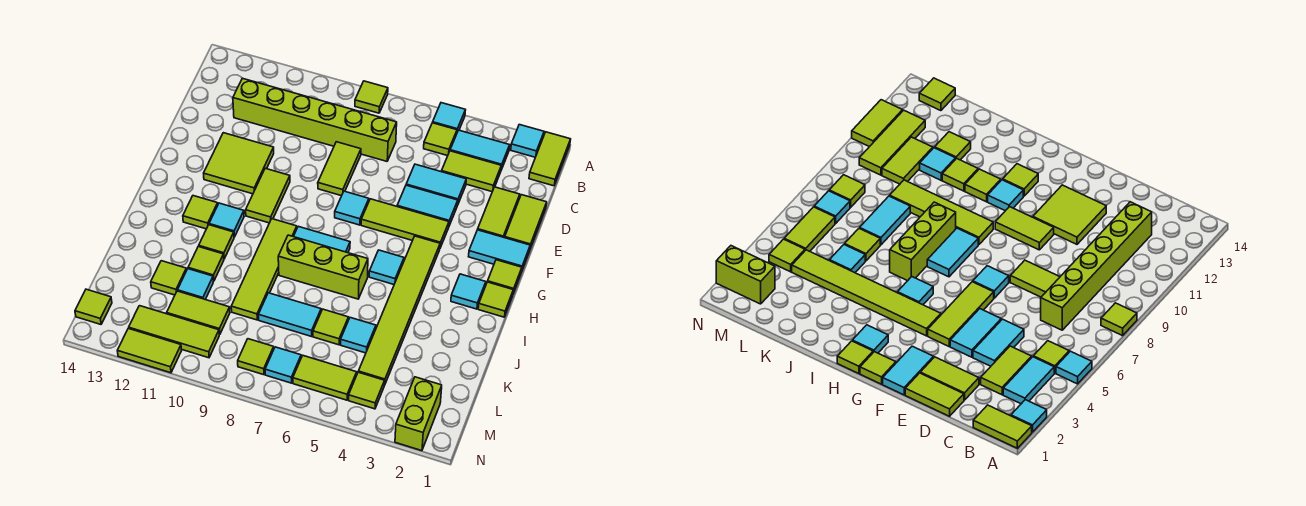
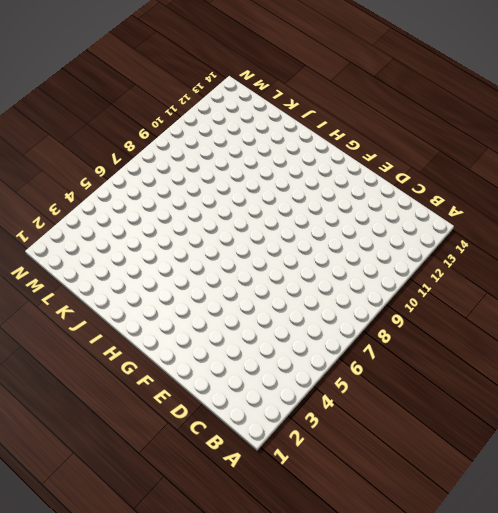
none -> lime 1x2 tile [529,132,571,186]
none -> cyan 1x1 tile [511,125,544,157]
none -> cyan 1x1 tile [433,103,465,132]
none -> lime 1x1 tile [355,81,388,113]

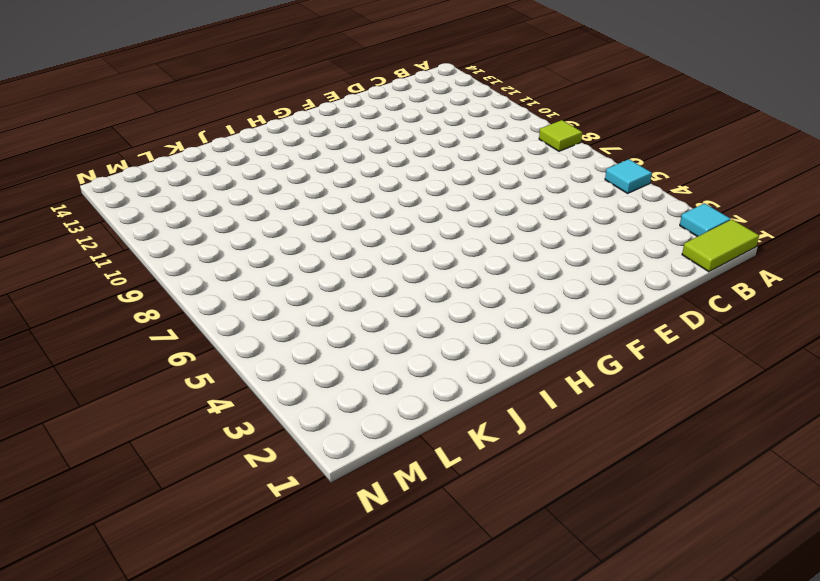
none -> cyan 1x2 tile [450,130,510,170]
none -> lime 1x1 tile [424,123,457,156]
none -> lime 1x2 tile [442,151,501,192]
none -> lime 1x6 brick [233,78,397,161]

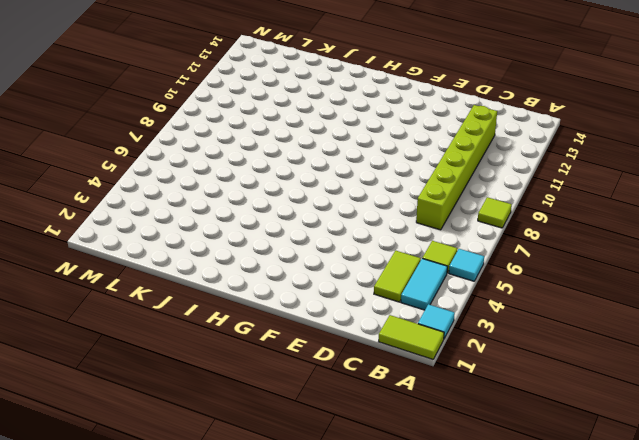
none -> lime 1x2 tile [505,195,547,249]
none -> lime 1x2 tile [478,187,520,238]
none -> cyan 1x2 tile [406,164,466,205]
none -> lime 1x2 tile [318,142,361,196]

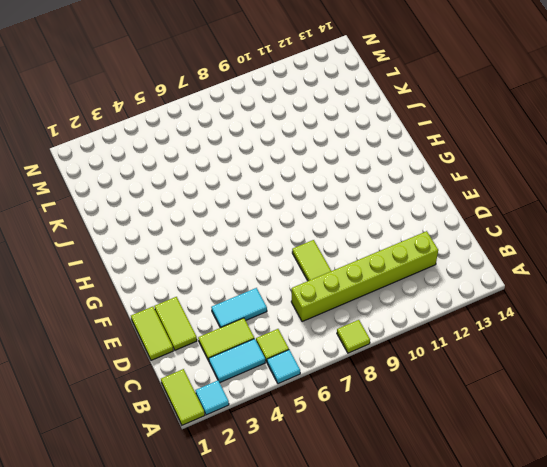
none -> cyan 1x2 tile [397,185,458,226]
none -> lime 2x2 tile [204,133,274,194]
none -> cyan 1x2 tile [469,230,530,272]
none -> lime 1x3 tile [361,199,449,248]

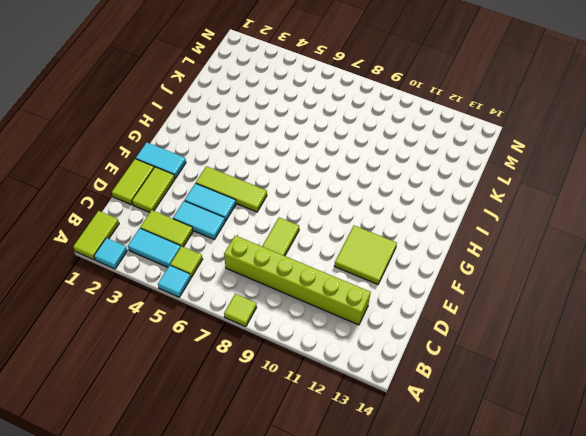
none -> cyan 1x1 tile [335,191,369,225]
none -> lime 1x2 tile [246,168,290,223]
none -> lime 1x1 tile [488,260,522,293]
none -> lime 1x6 tile [358,236,440,385]

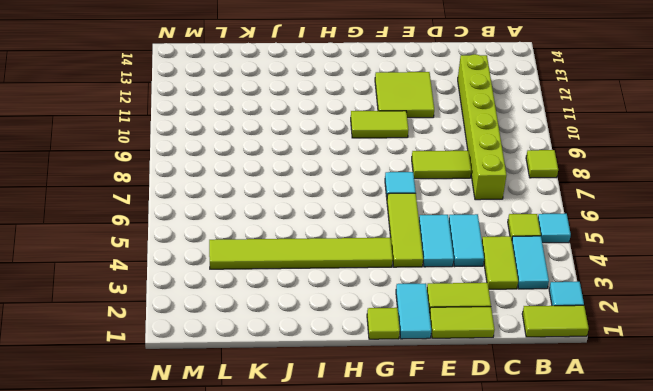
none -> lime 1x1 tile [478,282,513,317]
none -> cyan 1x1 tile [451,274,486,309]
none -> cyan 1x1 tile [369,250,404,284]
none -> cyan 1x2 tile [293,226,350,253]

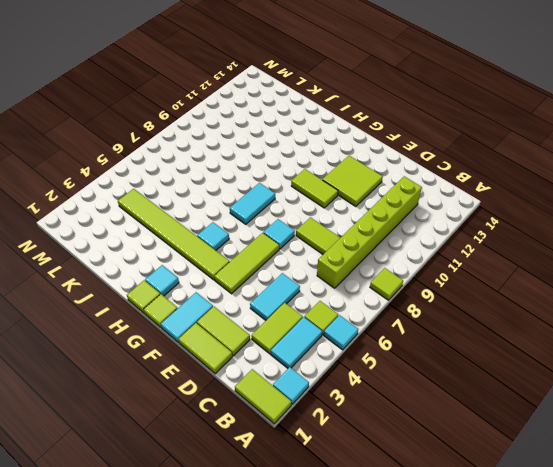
none -> cyan 1x2 tile [397,185,458,226]
none -> lime 1x4 tile [231,219,297,320]
none -> cyan 1x1 tile [209,203,244,237]
none -> lime 1x1 tile [183,196,218,229]

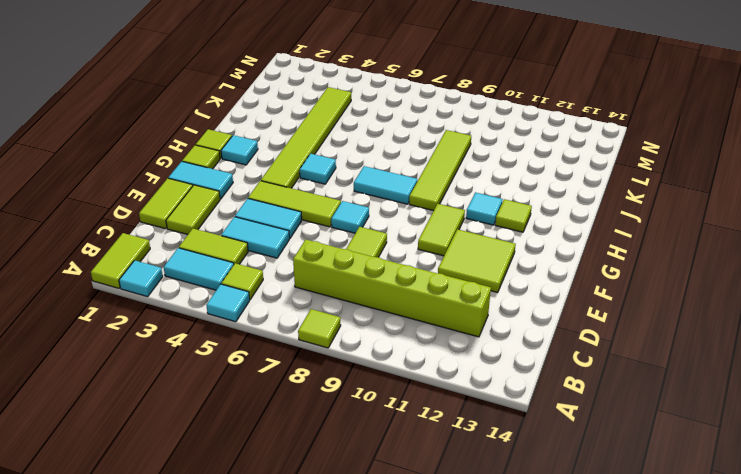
none -> lime 1x3 brick [278,235,368,299]
none -> lime 1x1 tile [199,225,234,259]
none -> lime 1x1 tile [188,246,224,281]
none -> cyan 1x1 tile [341,318,376,353]

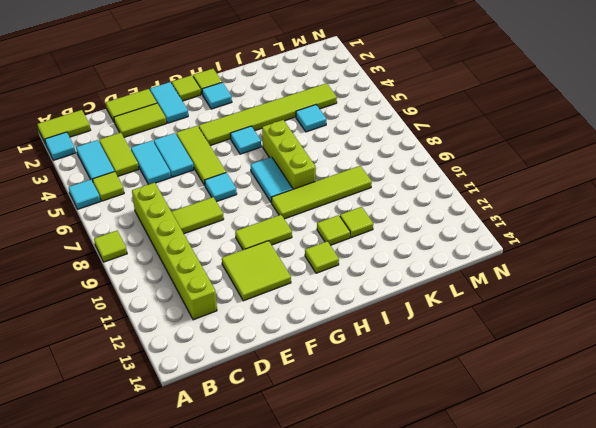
none -> cyan 1x1 tile [209,203,244,237]
none -> lime 1x1 tile [313,309,349,345]
none -> cyan 1x2 tile [258,293,321,336]
none -> cyan 1x1 tile [178,269,213,300]

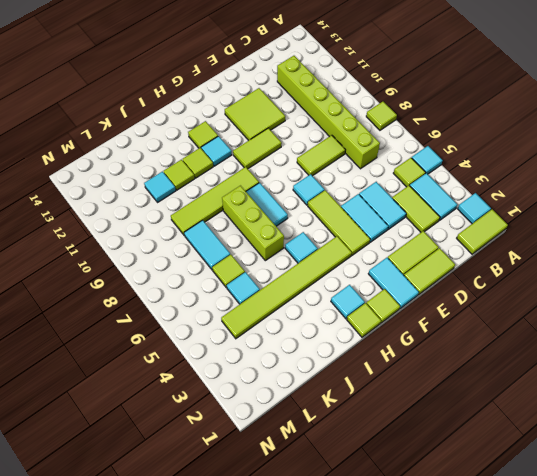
none -> lime 1x1 tile [151,261,187,295]
none -> lime 1x2 tile [167,291,230,335]
none -> lime 1x2 brick [395,377,442,451]
none -> lime 1x1 tile [349,372,385,409]

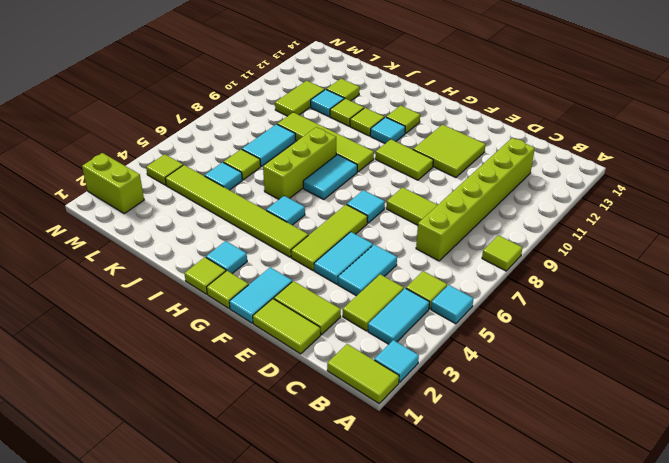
none -> lime 1x2 tile [293,356,357,400]
none -> cyan 1x1 tile [265,347,301,383]
none -> lime 1x1 tile [238,339,274,375]
none -> lime 1x3 tile [129,306,219,358]

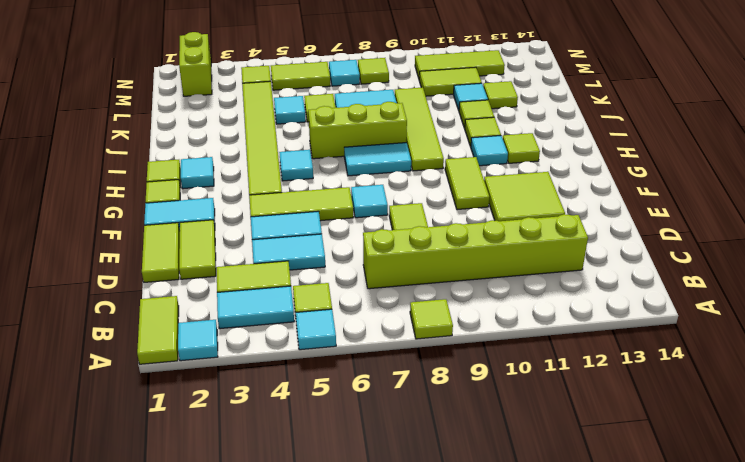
none -> lime 1x1 tile [75,289,112,324]
none -> lime 1x2 tile [117,328,182,373]

